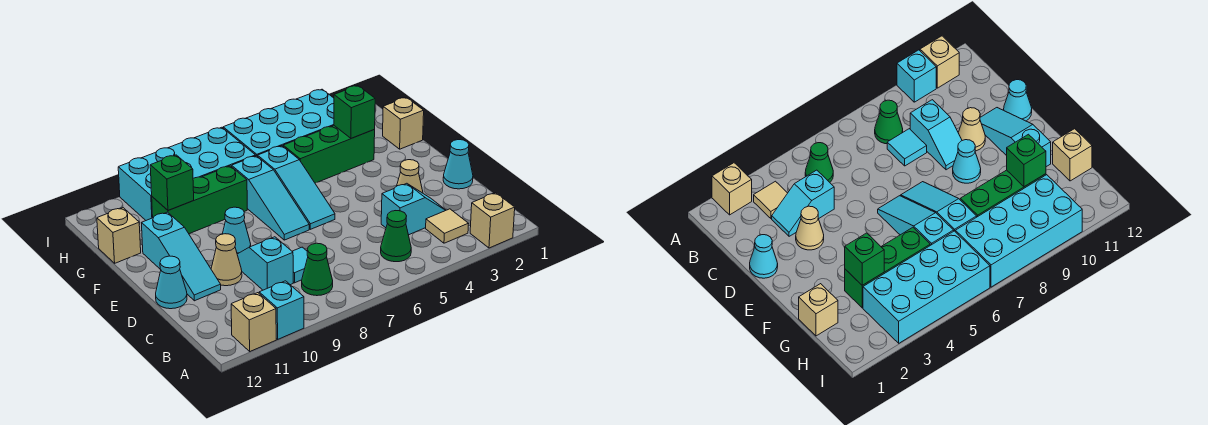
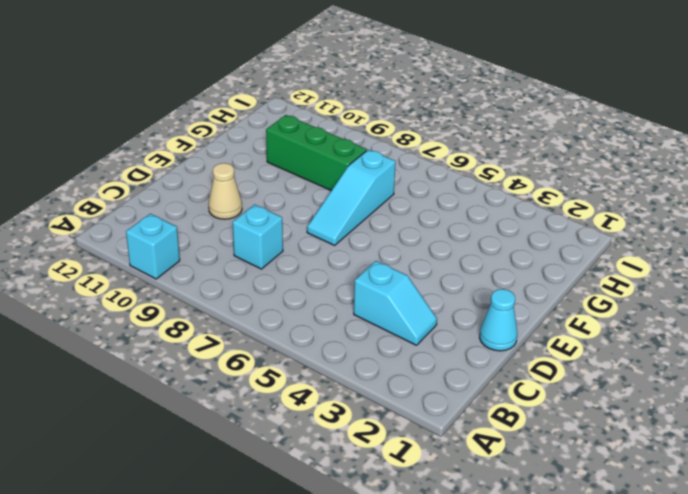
cyan 1x1 brick [233,205,283,269] -> cyan 1x1 tile [292,247,308,283]
none -> tan 1x1 brick [470,193,515,248]
none -> tan 1x1 brick [231,293,276,351]
none -> tan 1x1 tile [426,209,469,243]

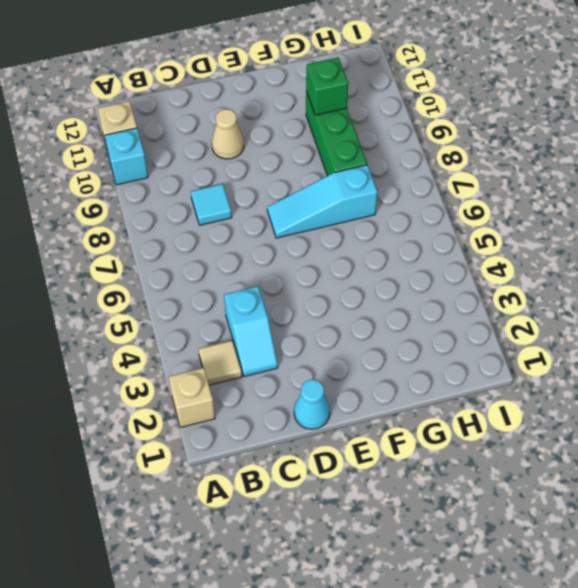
none -> green 1x1 cone [381,211,411,262]
none -> green 1x1 cone [302,243,333,296]
none -> cyan 1x2 slope [237,237,293,290]

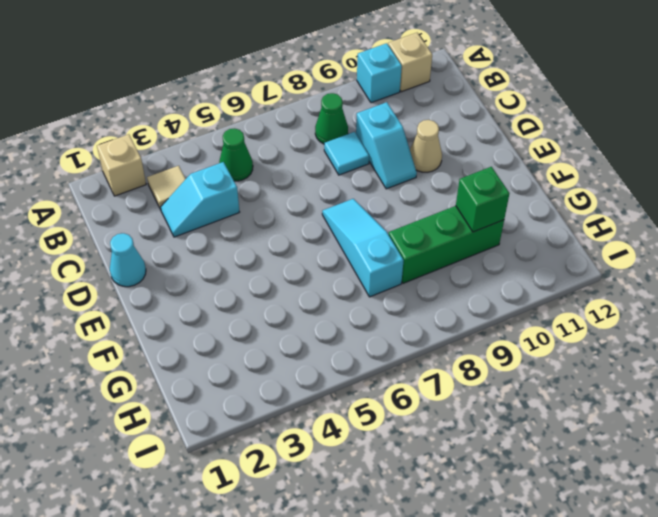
none -> tan 1x1 cone [397,160,423,193]
none -> cyan 1x3 slope [142,212,221,301]
none -> cyan 1x1 cone [156,256,187,309]

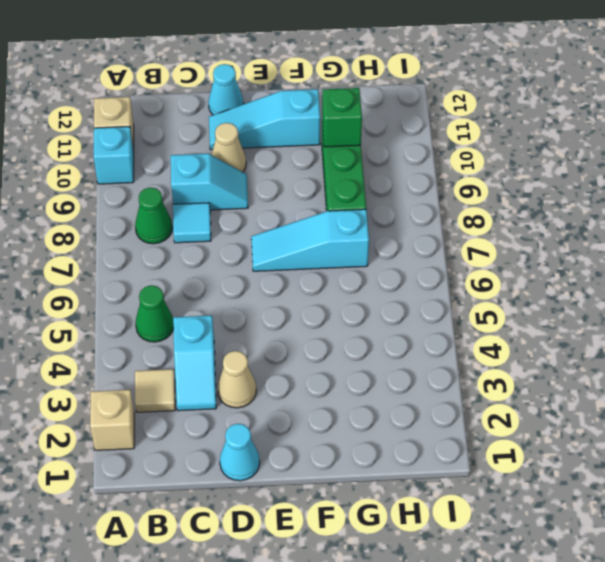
none -> cyan 1x3 slope [258,146,335,229]
none -> cyan 1x1 cone [222,207,251,254]
none -> tan 1x1 brick [383,97,424,149]

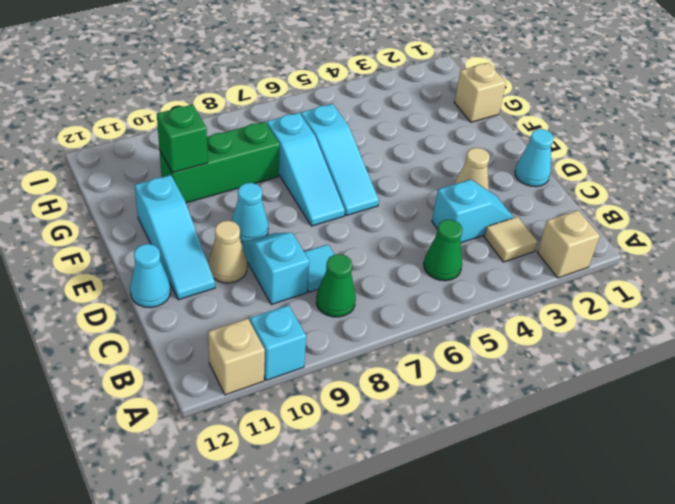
none -> green 1x3 brick [283,126,375,183]
none -> tan 1x1 brick [97,208,141,263]
none -> cyan 2x4 brick [223,89,334,157]

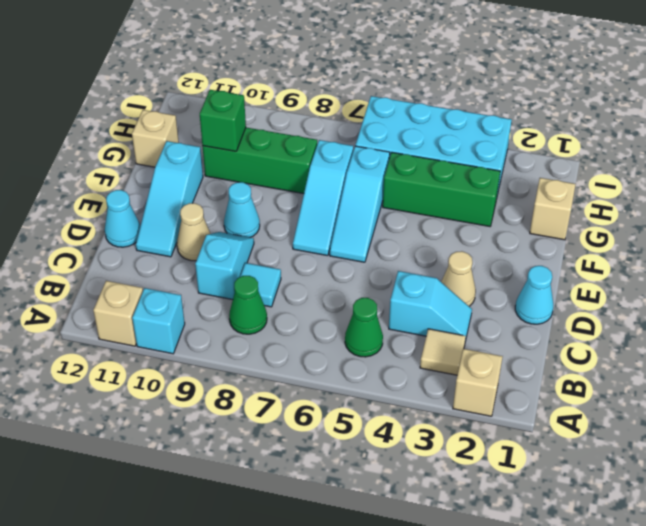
none -> cyan 2x4 brick [118,127,256,220]
none -> green 1x1 brick [334,86,375,138]

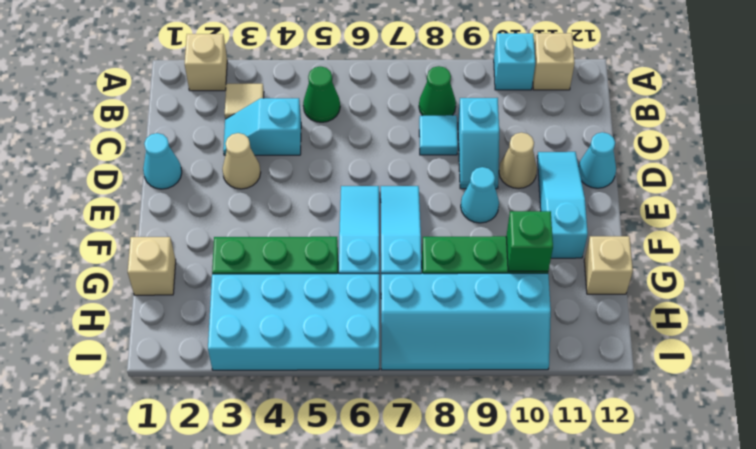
cyan 2x4 slope [381,273,551,370] -> cyan 2x4 brick [118,127,256,220]
none -> green 1x1 brick [334,86,375,138]

